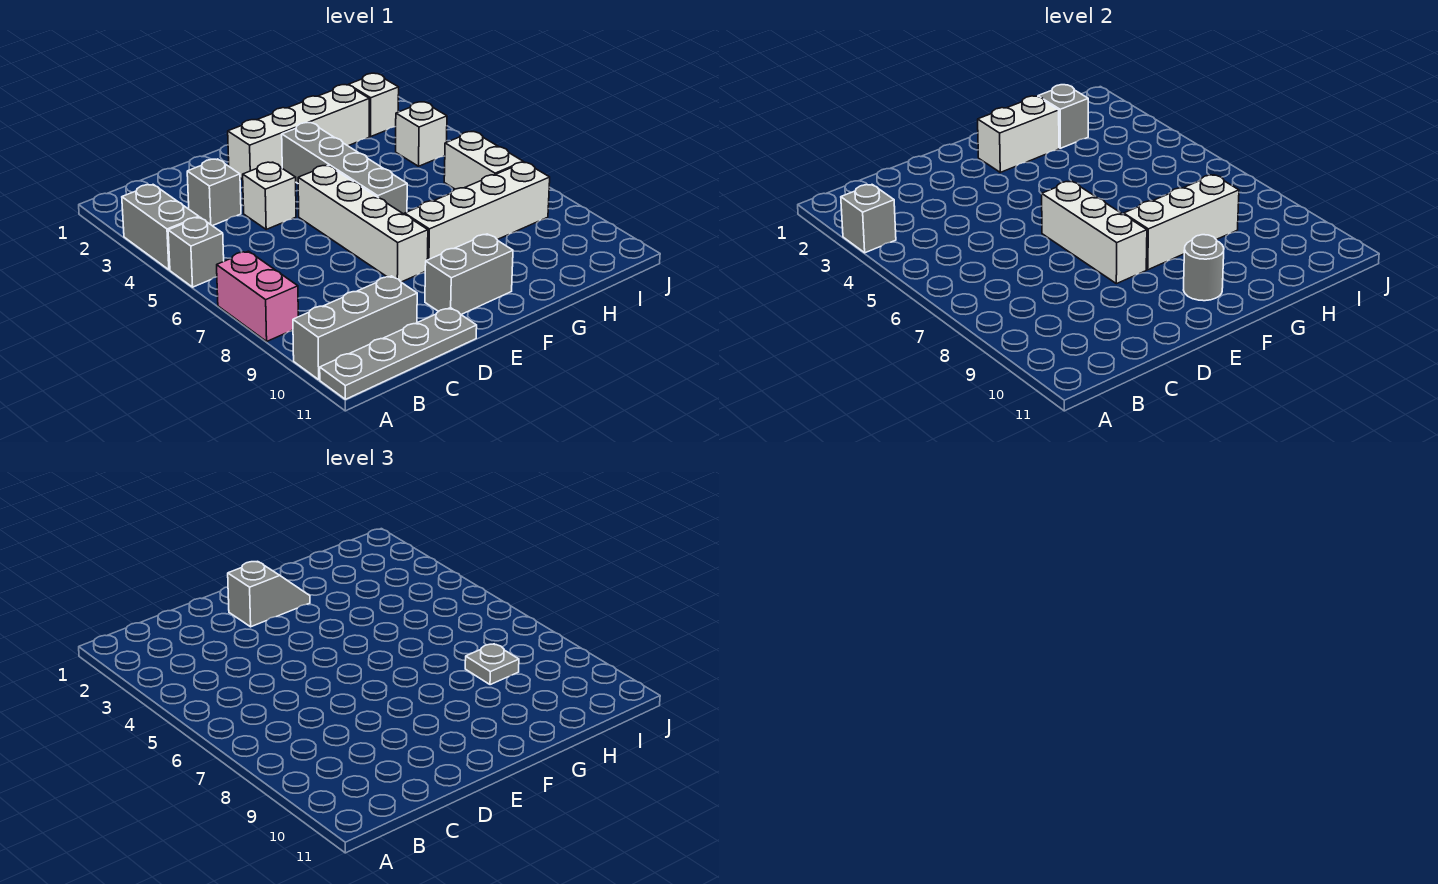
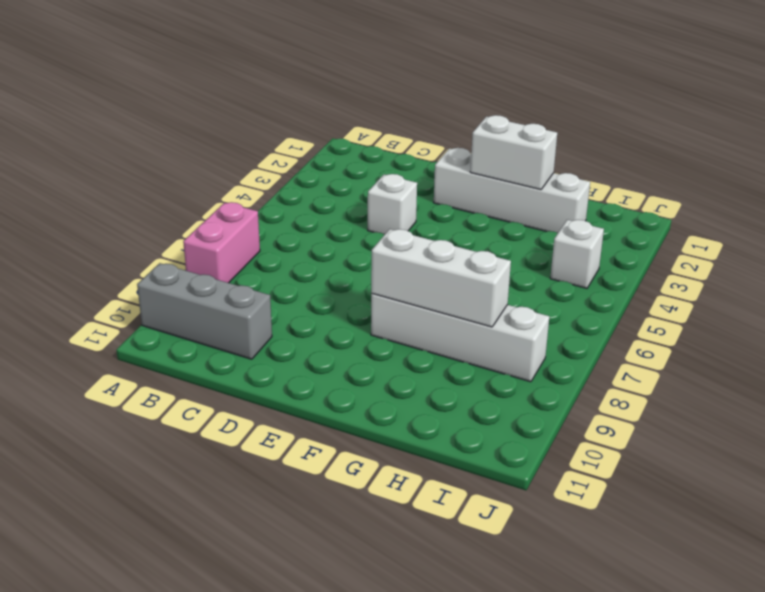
none -> grey 1x2 brick [122,185,199,270]
none -> grey 1x1 brick [168,217,224,287]
none -> grey 1x4 plate [320,308,477,399]

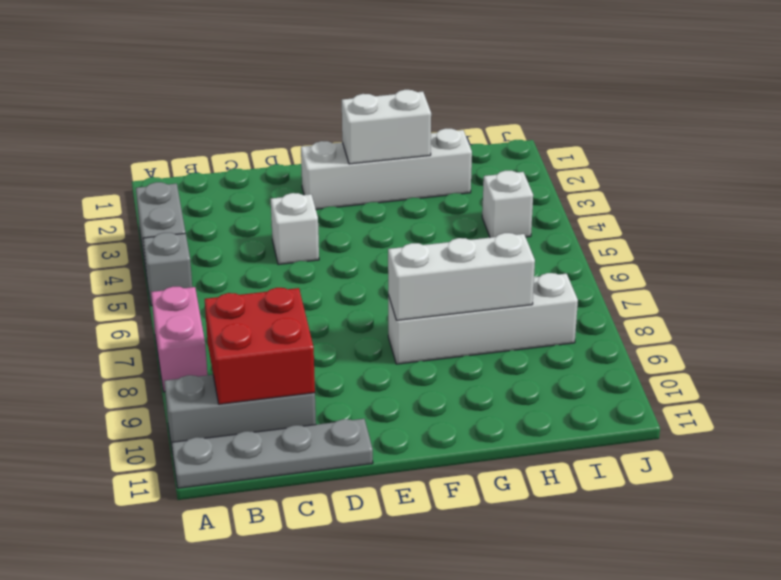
red 2x2 brick [205,288,315,404] -> none
none -> grey 1x1 brick [187,159,241,226]
none -> white 1x4 brick [298,166,428,282]
none -> grey 1x2 brick [425,234,513,314]

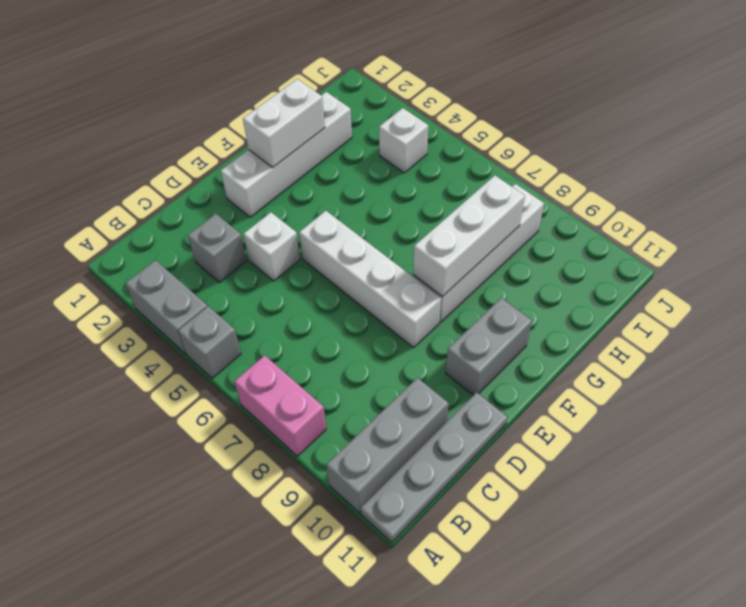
none -> grey 1x4 brick [282,123,407,215]
none -> white 1x1 brick [349,73,399,136]
none -> white 1x2 brick [444,132,523,189]

